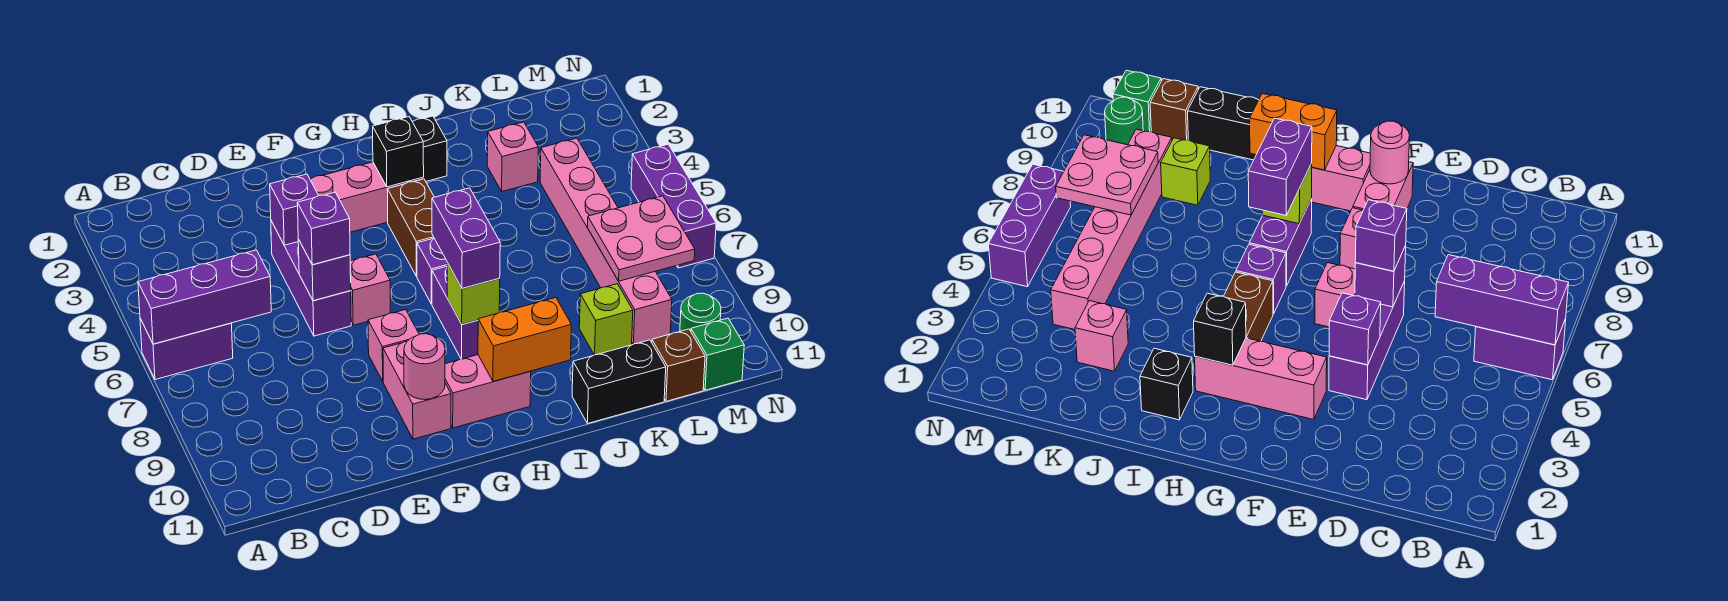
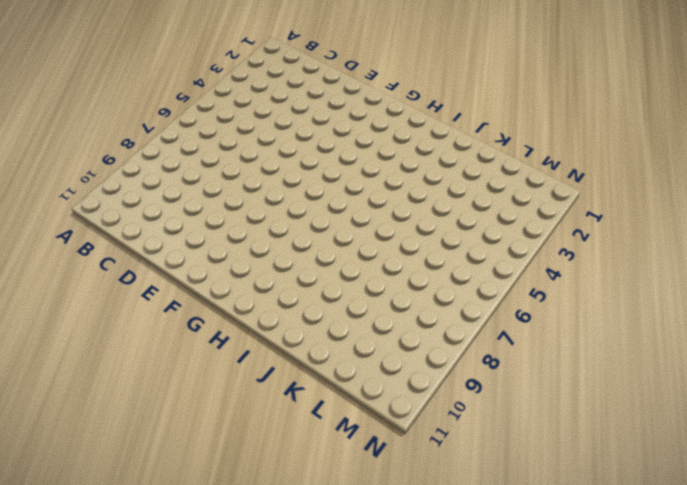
none -> purple 1x2 brick [140,319,233,380]
none -> purple 1x3 brick [271,221,351,336]
none -> pink 1x3 brick [310,162,424,232]

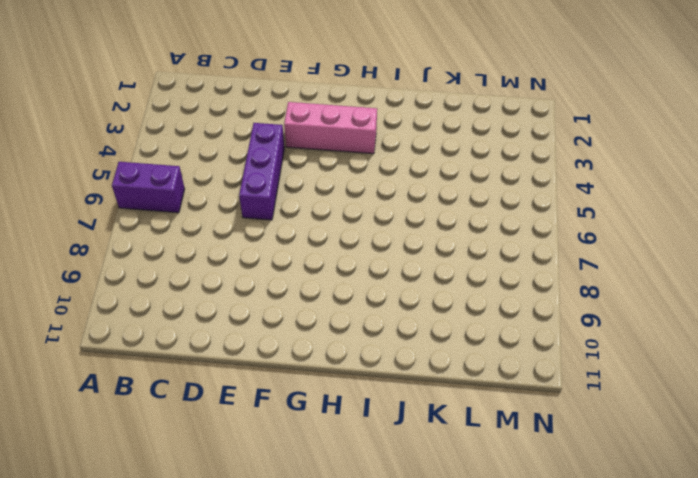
none -> pink 1x1 brick [350,254,390,325]
none -> pink 1x1 brick [368,310,419,381]
none -> pink 1x2 brick [383,341,451,439]

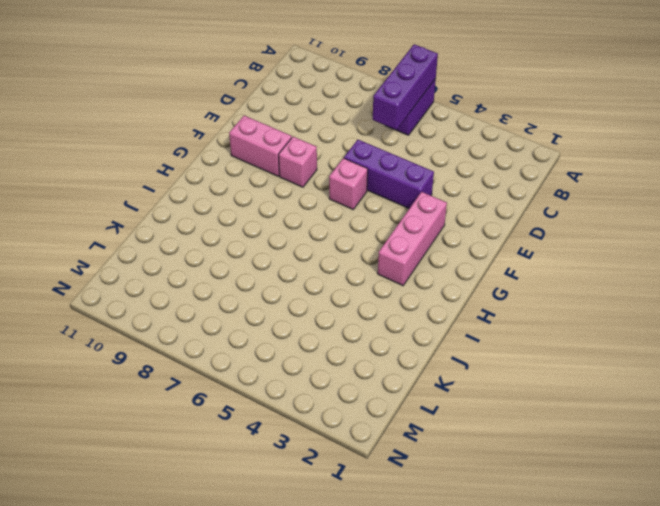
none -> pink 1x2 brick [445,355,531,428]
none -> brown 1x2 brick [387,179,434,276]
none -> purple 1x1 brick [417,238,447,304]

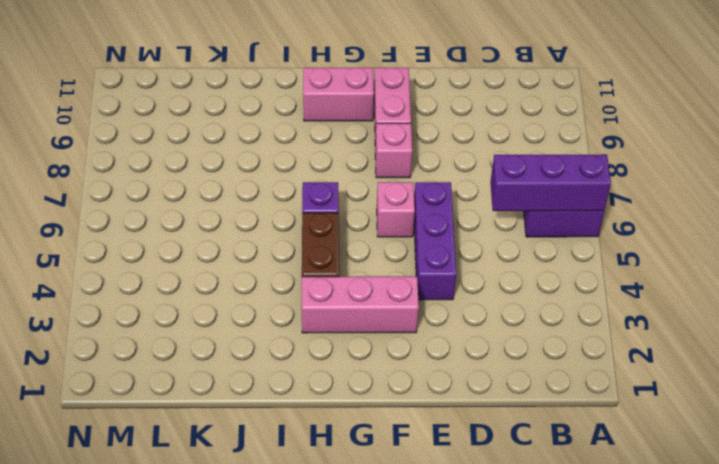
none -> purple 1x2 brick [432,266,478,359]
none -> black 1x1 brick [412,116,447,181]
none -> black 1x2 brick [572,340,666,424]

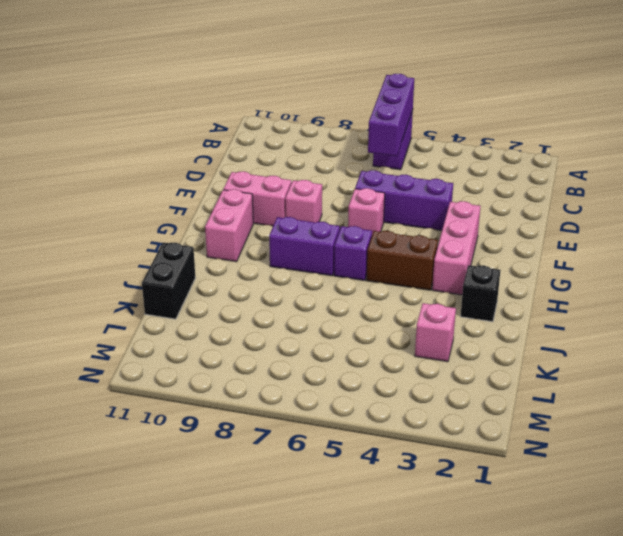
none -> lime 1x1 brick [579,284,633,355]
none -> pink 1x6 brick [540,138,672,344]
none -> brown 1x1 brick [652,329,705,401]

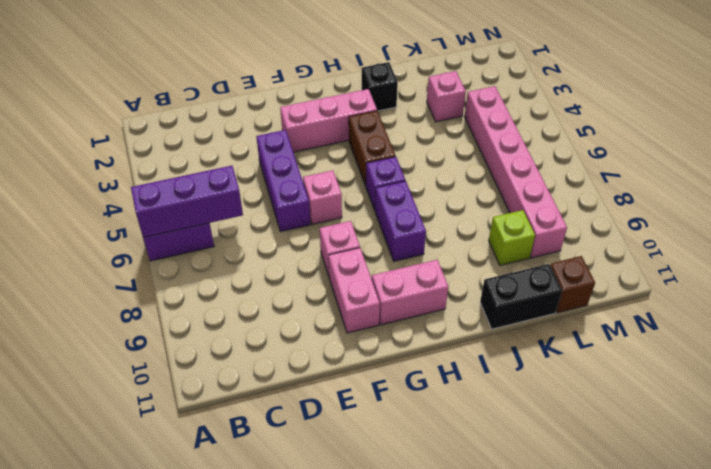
none -> green 1x1 round brick [680,293,721,331]
none -> green 1x1 brick [691,318,744,390]
none -> purple 1x3 brick [631,144,716,268]

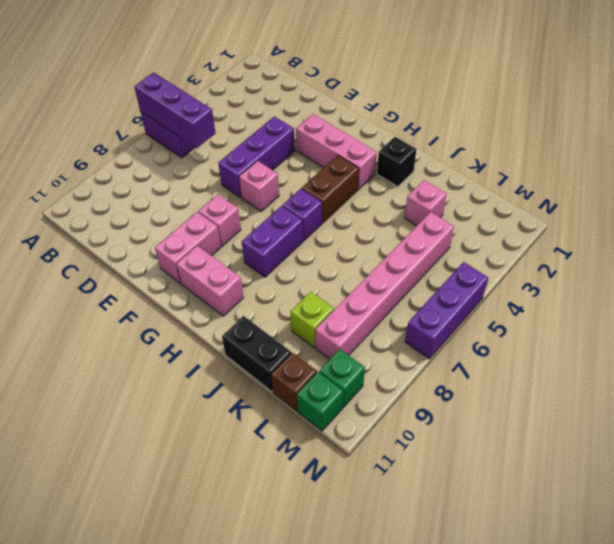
green 1x1 brick [319,349,365,407] -> green 1x1 round brick [680,293,721,331]
none -> purple 1x1 brick [270,174,319,245]
none -> purple 1x1 brick [298,239,351,301]
none -> pink 1x1 round brick [404,334,445,400]

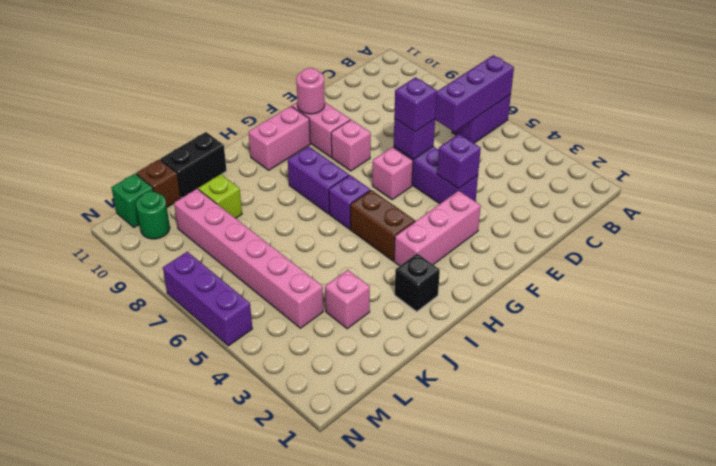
none -> black 1x1 brick [373,117,424,187]
none -> lime 1x1 brick [447,263,500,324]
none -> orange 1x2 brick [478,298,571,382]

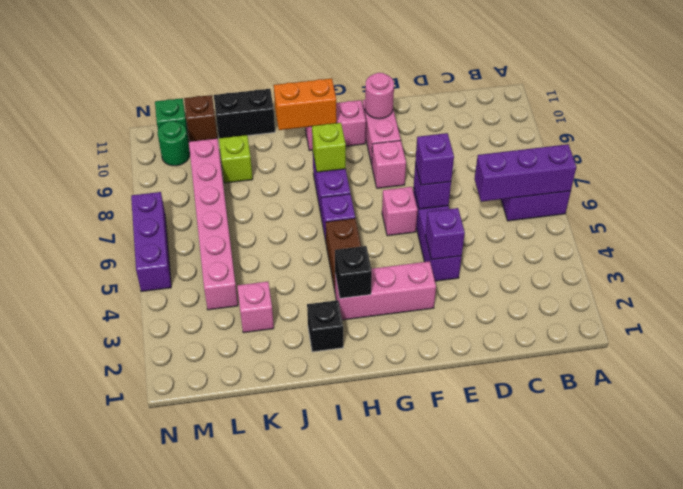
none -> pink 2x2 plate [588,196,695,281]
none -> purple 1x2 brick [432,188,500,289]

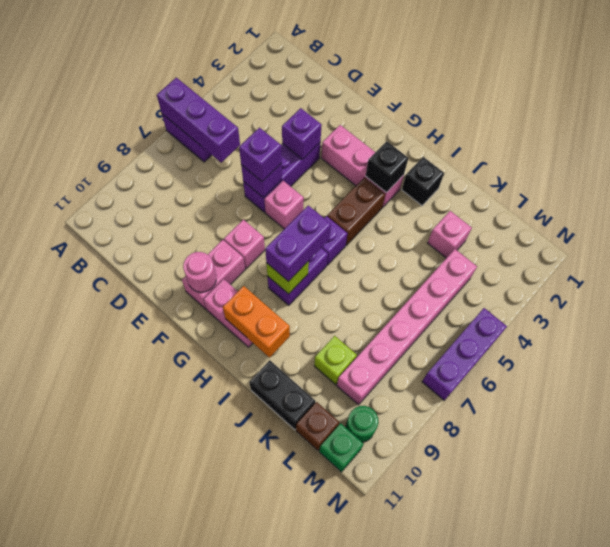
none -> pink 2x2 plate [588,196,695,281]

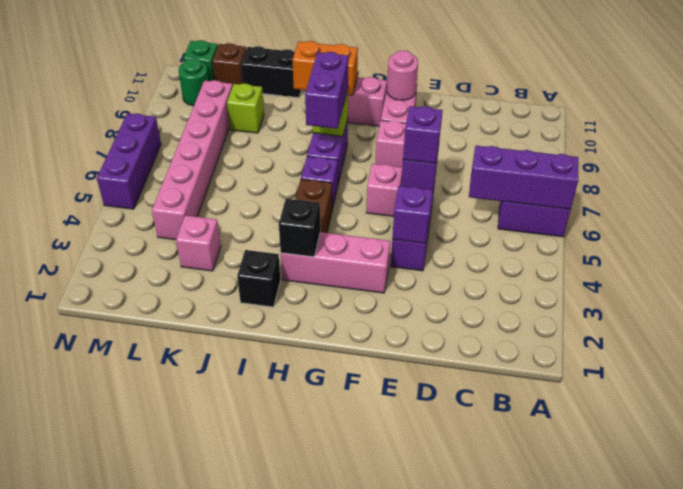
none -> pink 2x2 plate [588,196,695,281]

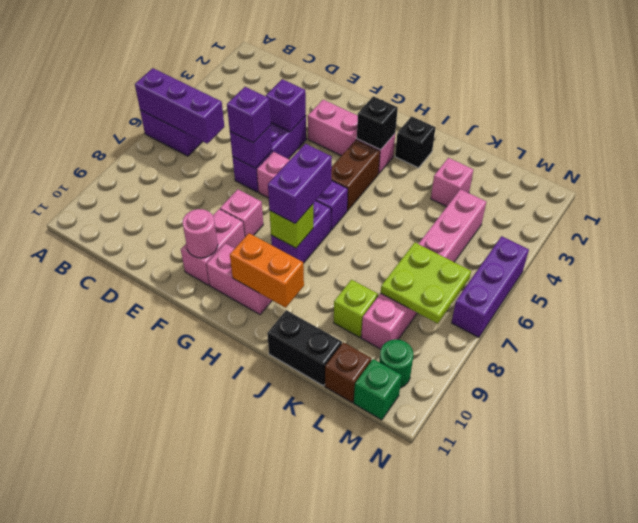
lime 2x2 plate [381,243,471,324] -> pink 2x2 plate [588,196,695,281]

